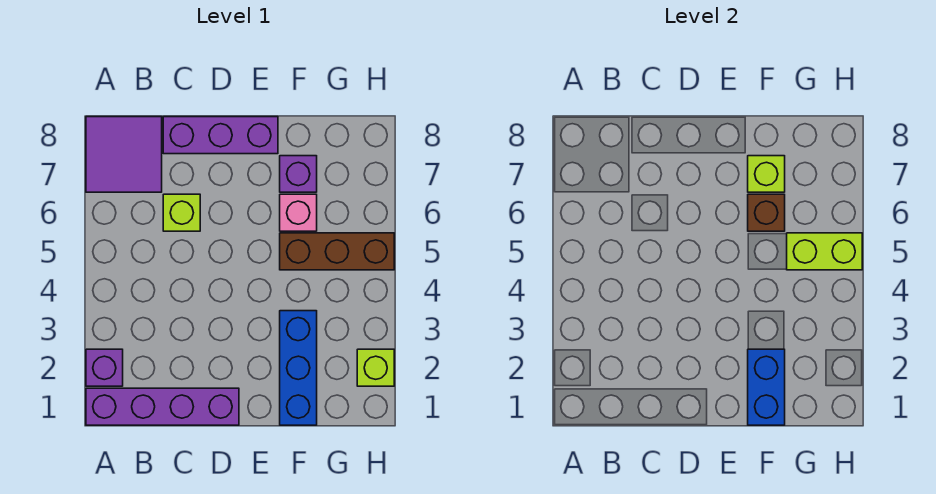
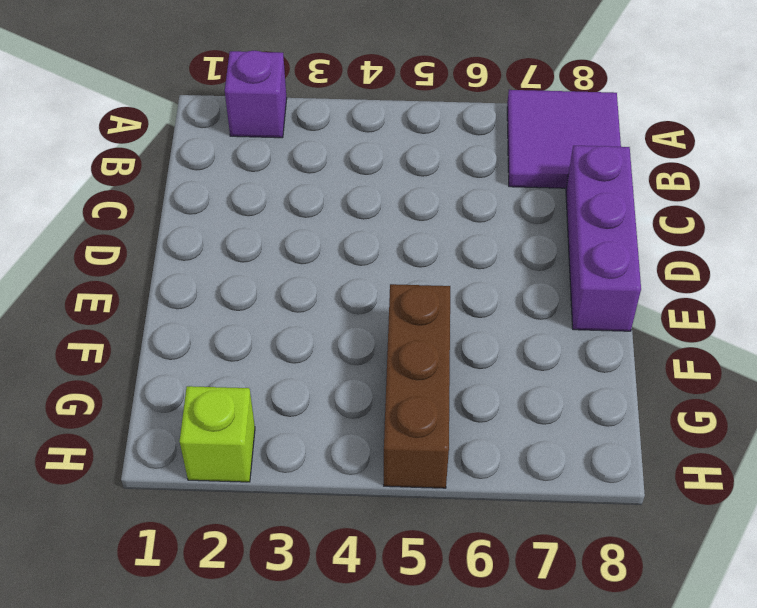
none -> purple 1x4 brick [86,388,239,425]
none -> lime 1x1 brick [163,194,200,231]
none -> blue 1x3 brick [280,311,317,425]

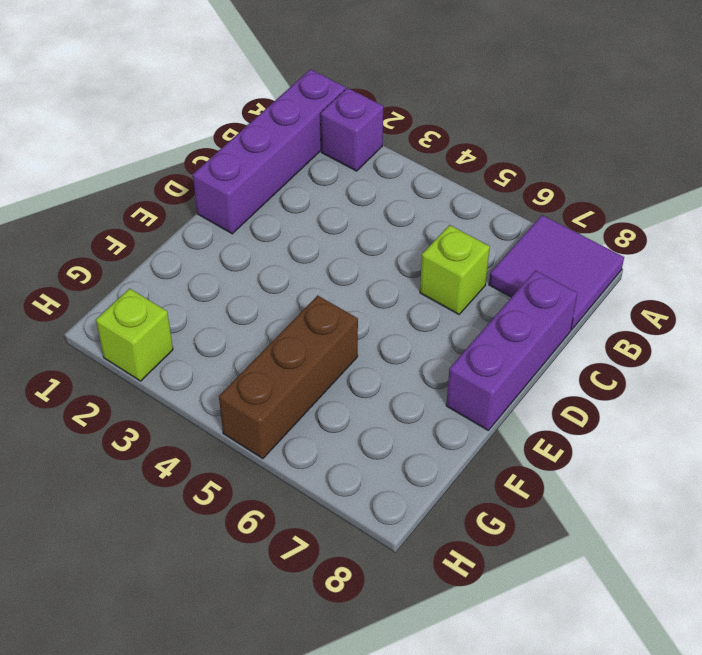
none -> blue 1x3 brick [280,311,317,425]
none -> pink 1x1 brick [280,194,317,231]
none -> purple 1x1 brick [280,156,317,192]

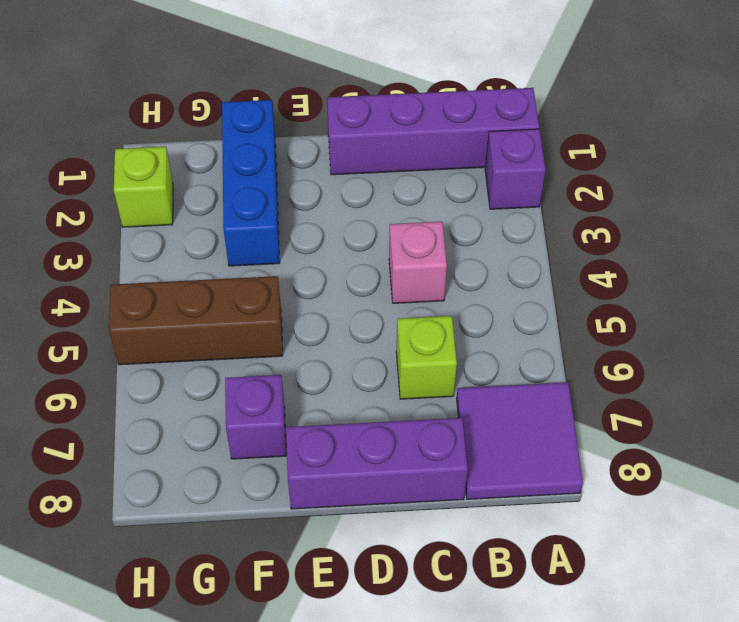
pink 1x1 brick [389,222,447,303] -> pink 1x1 brick moved to [280,194,317,231]
none -> blue 1x2 brick [748,349,785,425]
none -> brown 1x1 brick [748,194,785,231]
none -> lime 1x1 brick [748,156,785,192]

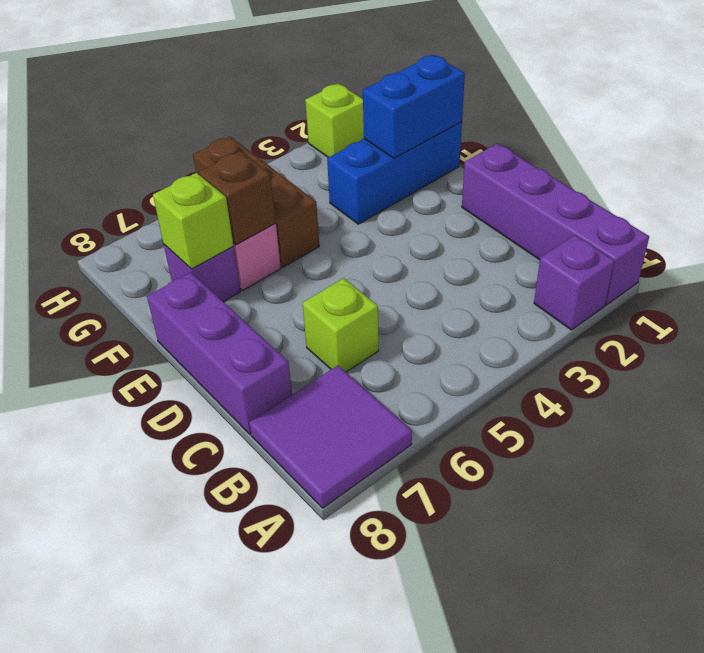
none -> lime 1x2 brick [787,233,862,270]

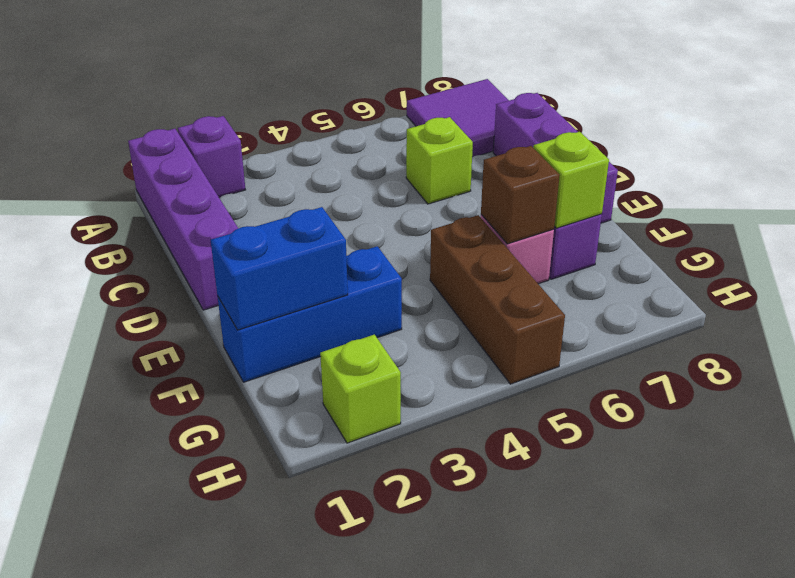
none -> lime 1x2 brick [787,233,862,270]

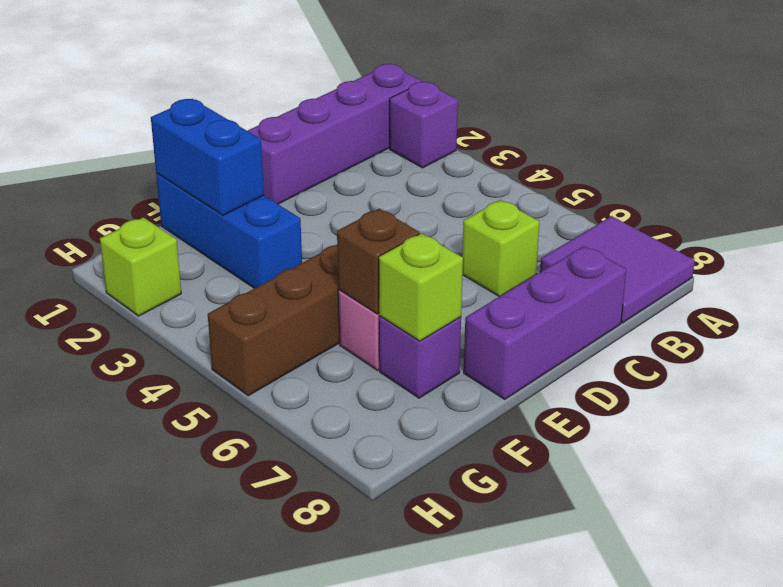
none -> lime 1x2 brick [787,233,862,270]

